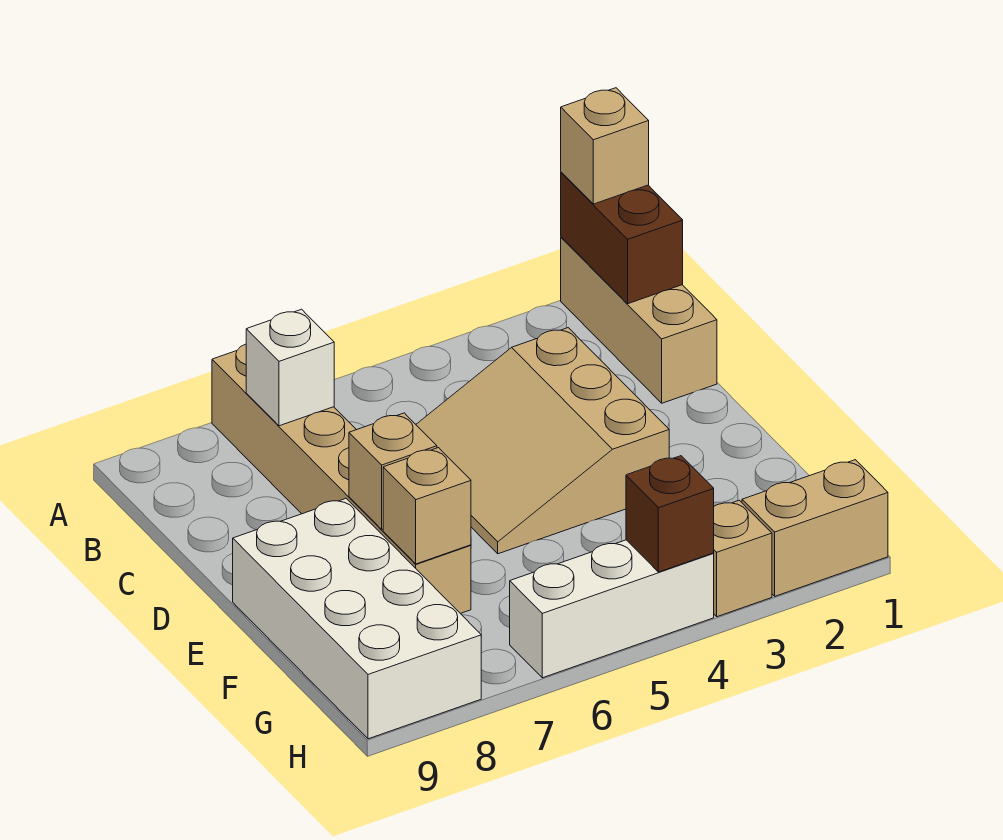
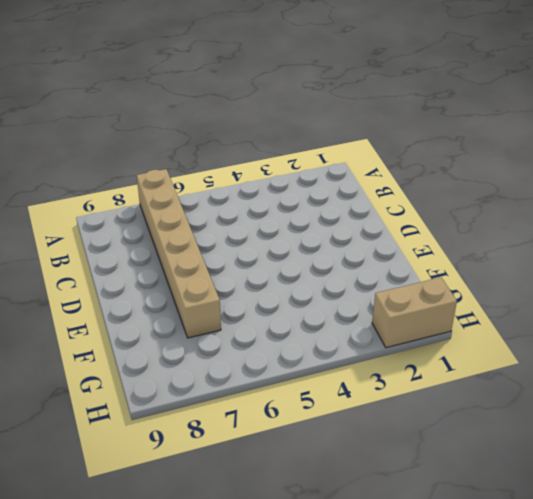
none -> tan 1x3 brick [561,237,717,403]
none -> tan 3x3 slope [416,328,669,554]
none -> white 2x4 brick [233,499,481,739]

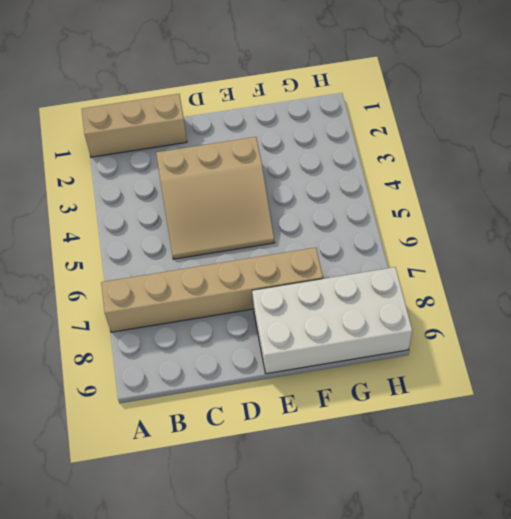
none -> tan 1x2 brick [742,460,888,596]
none -> tan 1x1 brick [713,500,772,617]
none -> white 1x3 brick [510,540,714,678]

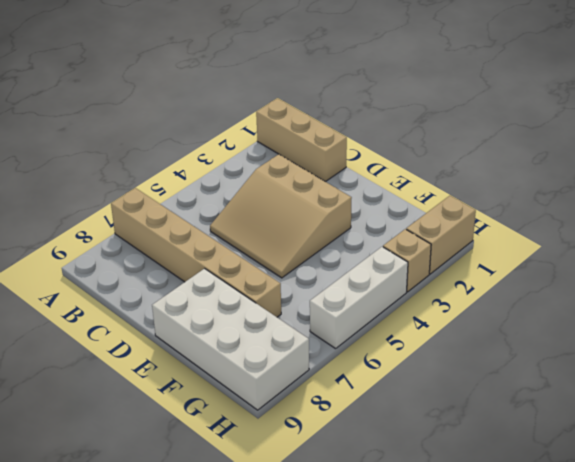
none -> brown 1x2 brick [561,172,683,304]
none -> white 1x1 brick [246,309,334,426]
none -> tan 1x1 brick [349,413,437,529]

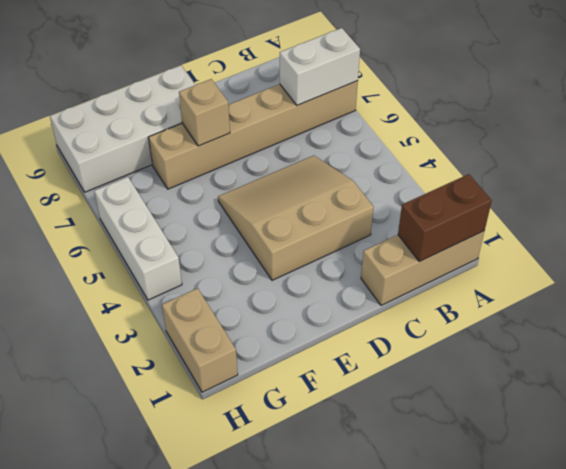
white 1x2 brick [280,28,360,105] -> white 1x1 brick [246,309,334,426]
none -> tan 1x1 brick [713,500,772,617]
none -> tan 1x1 brick [383,448,471,564]
none -> brown 1x1 brick [626,456,714,572]

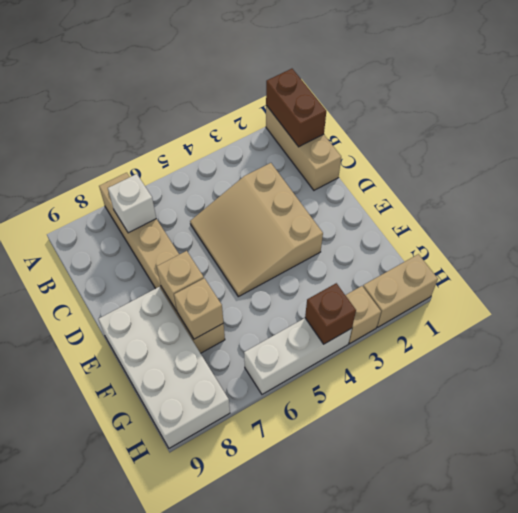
none -> tan 1x1 brick [561,88,649,204]

